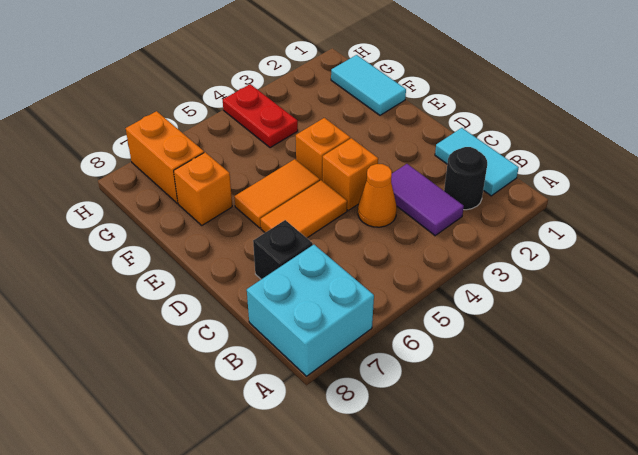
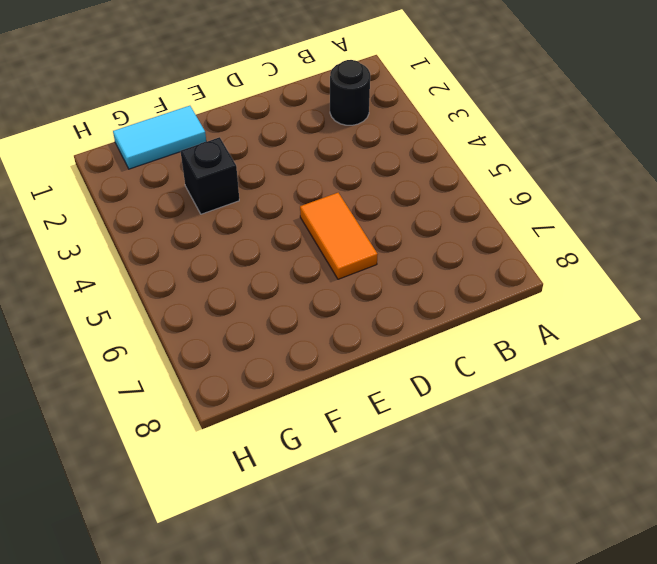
black 1x1 brick [180,137,239,214] -> black 1x1 brick moved to [253,220,313,279]
none -> cyan 2x2 brick [247,245,374,376]
none -> cyan 1x2 tile [435,128,519,196]
none -> purple 1x2 tile [391,164,464,236]

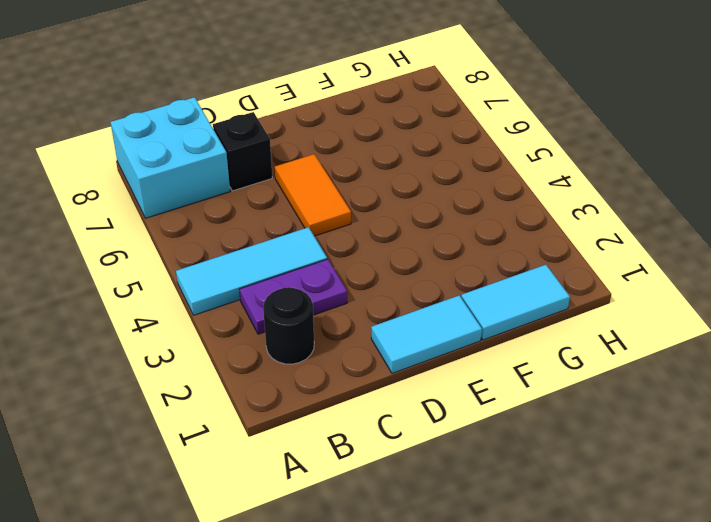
cyan 1x3 tile [176,227,327,315] -> orange 1x1 cone [358,164,397,227]
purple 1x2 plate [240,259,347,334] -> purple 1x2 tile [391,164,464,236]
cyan 1x2 tile [371,295,482,373] -> cyan 1x2 tile moved to [435,128,519,196]
none -> orange 1x1 brick [323,138,378,210]
none -> orange 1x1 brick [296,118,350,181]
none -> orange 1x2 tile [234,159,320,228]

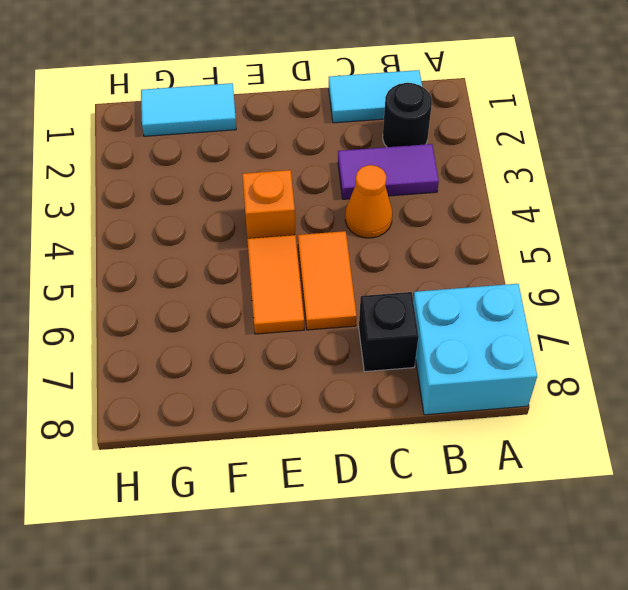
none -> orange 1x1 brick [323,138,378,210]
none -> orange 1x1 brick [174,152,232,225]
none -> red 1x2 plate [223,84,298,148]

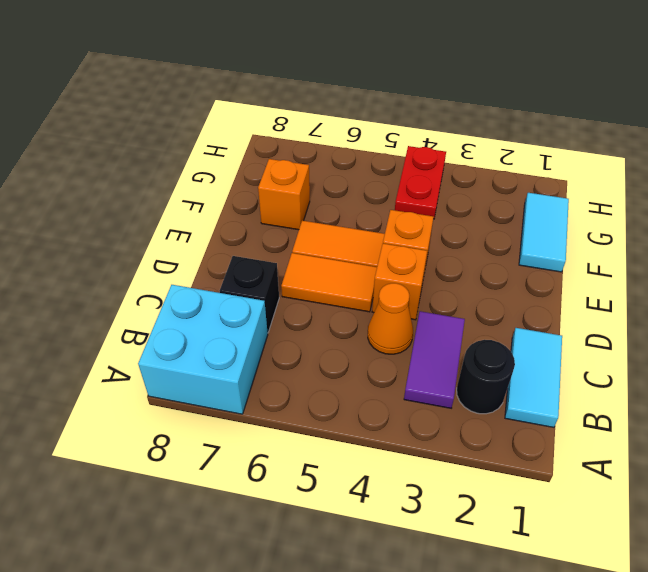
none -> orange 1x2 brick [126,111,204,203]

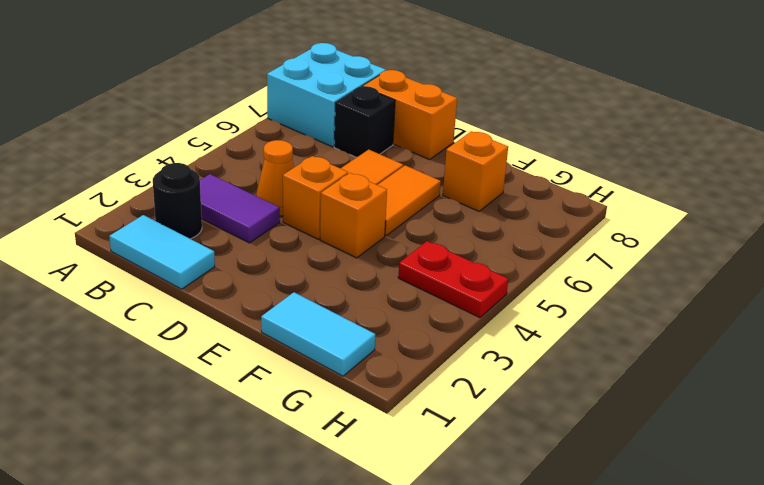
orange 1x2 brick [363,70,457,160] -> orange 1x2 brick moved to [126,111,204,203]

